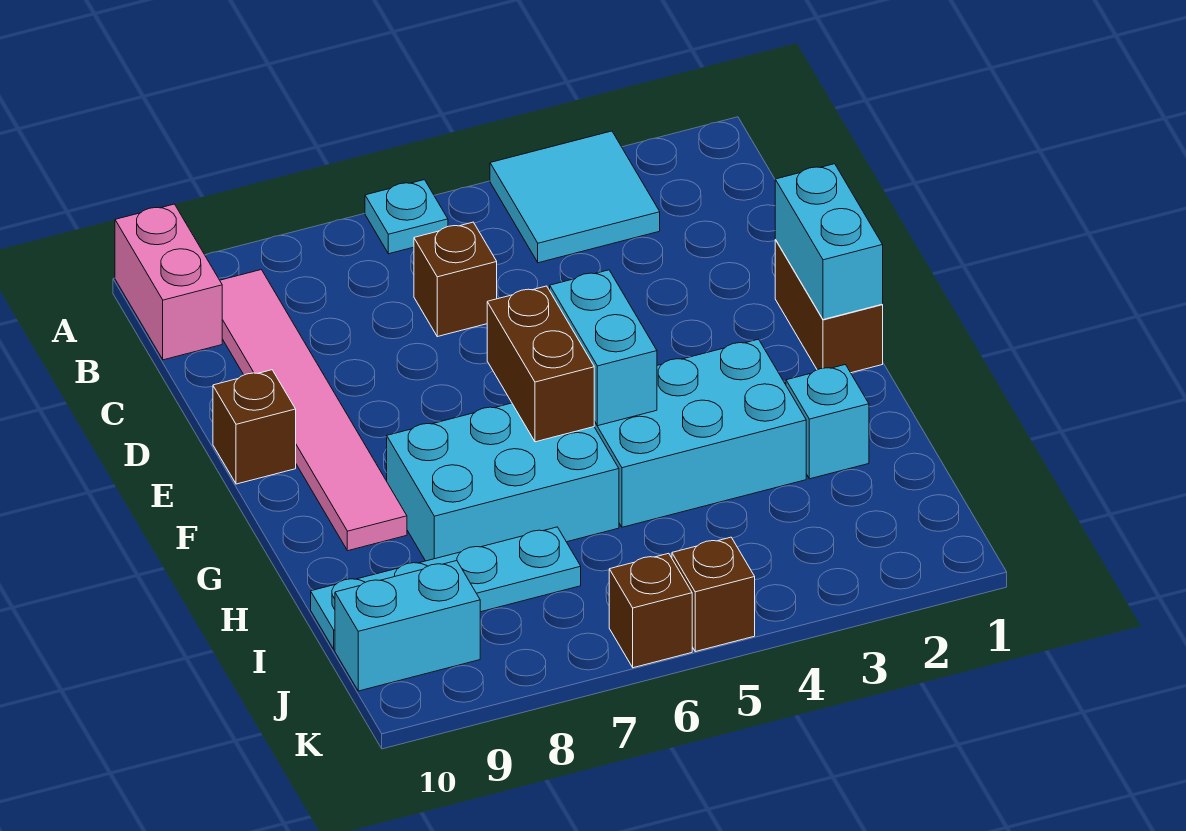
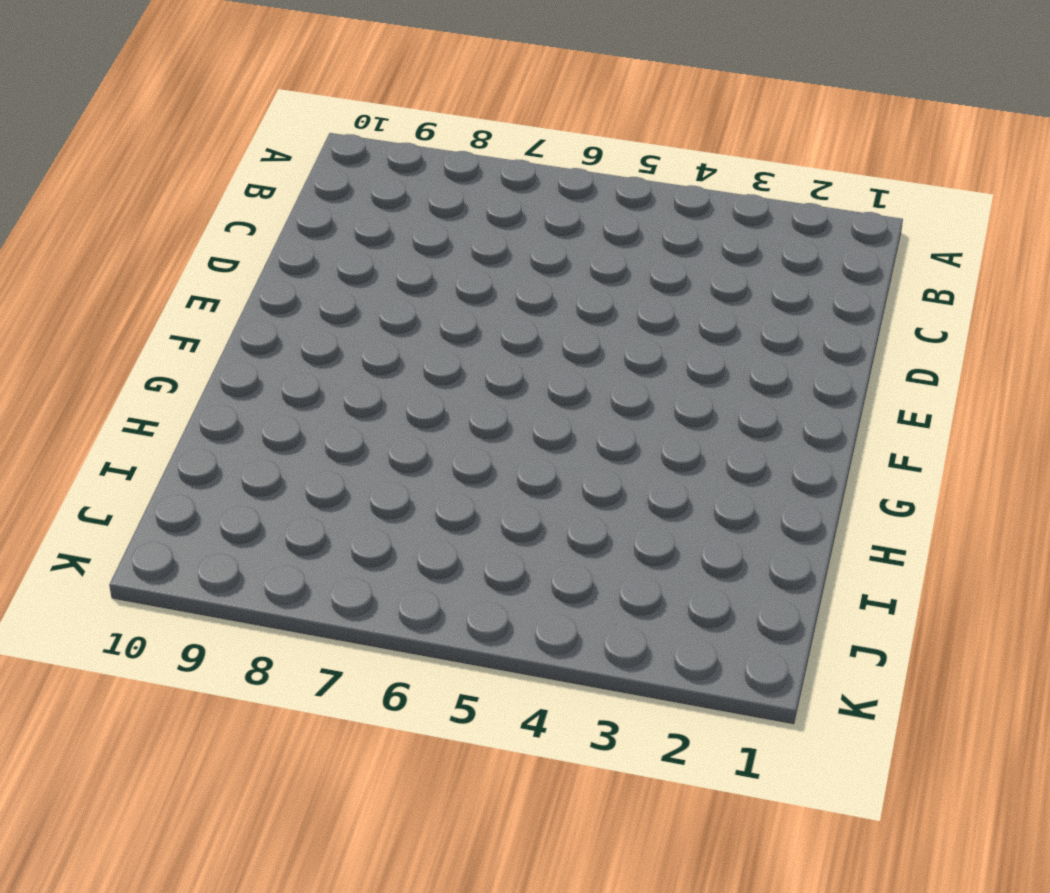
none -> cyan 2x2 tile [490,131,660,263]
none -> cyan 1x1 plate [365,180,448,254]
none -> pink 1x2 brick [115,204,222,360]

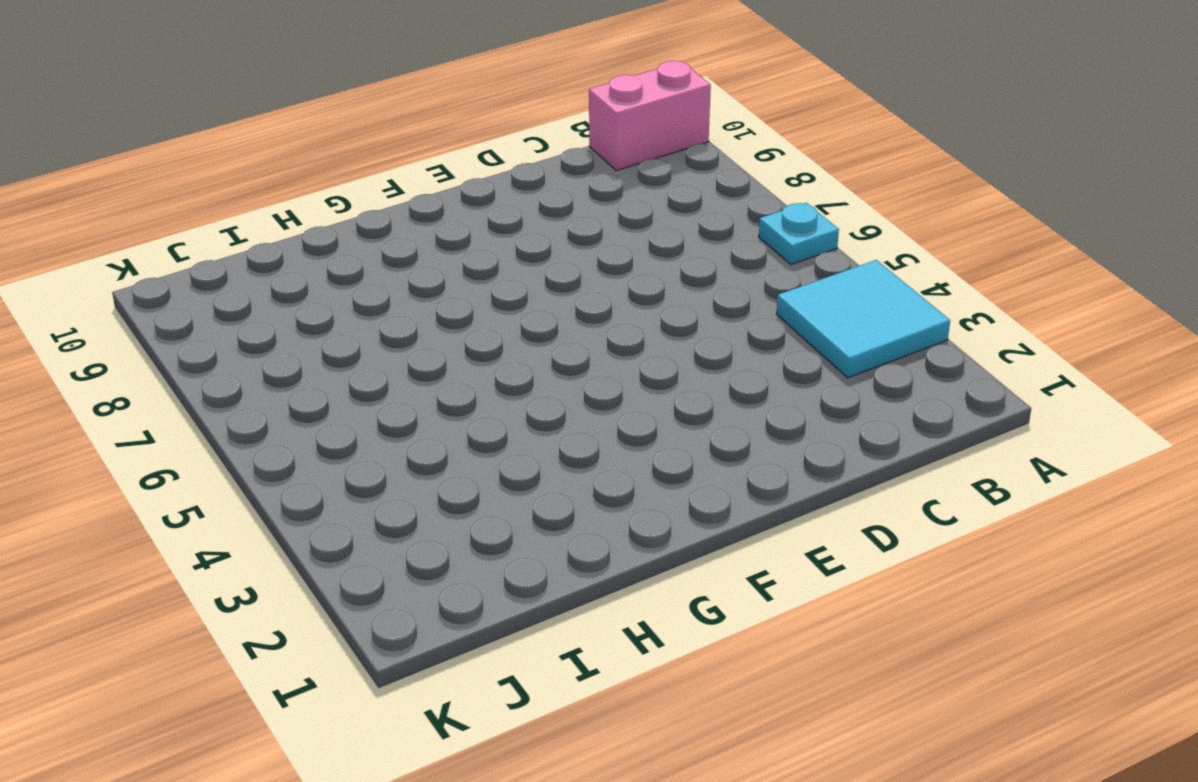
none -> pink 1x6 tile [220,270,407,551]
none -> brown 1x1 brick [414,222,497,337]
none -> brown 1x2 brick [775,240,883,373]

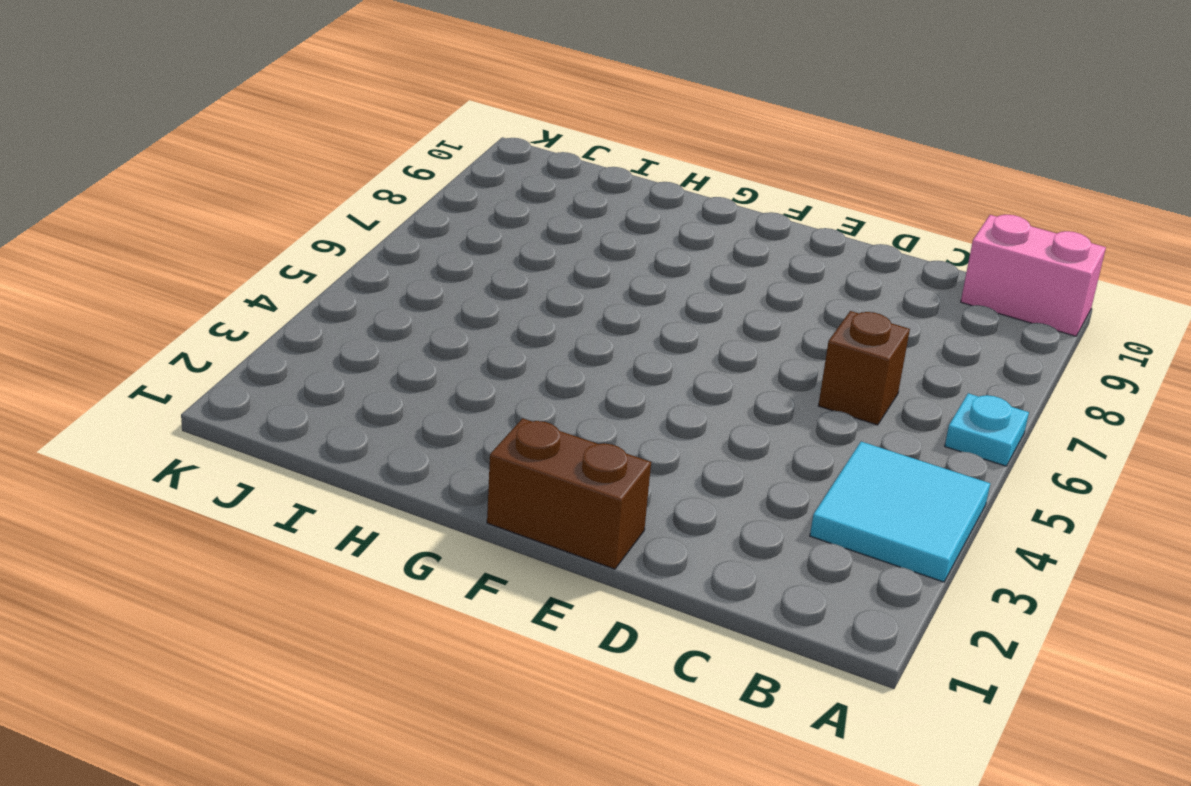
none -> pink 1x6 tile [220,270,407,551]
none -> brown 1x1 brick [213,370,296,484]
none -> cyan 2x3 brick [594,339,806,527]

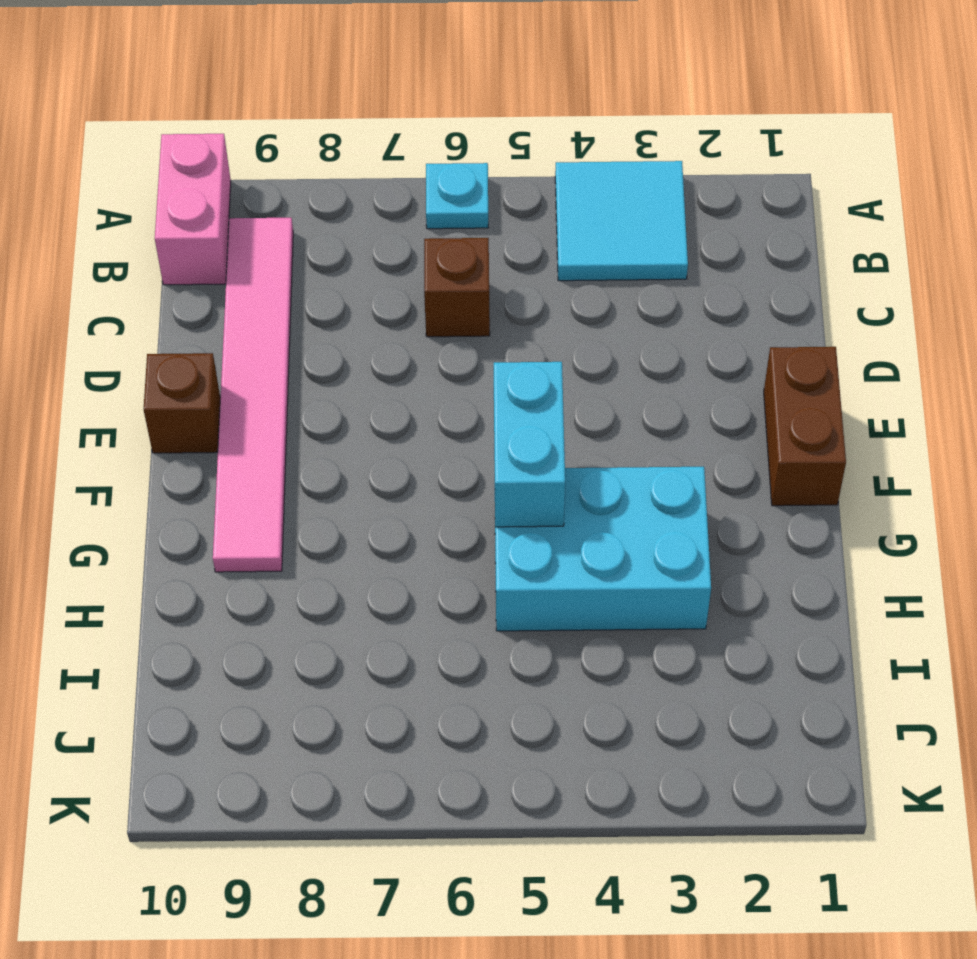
none -> cyan 2x3 brick [387,403,619,561]
none -> cyan 1x1 brick [786,365,869,479]
none -> cyan 1x4 plate [311,527,581,650]

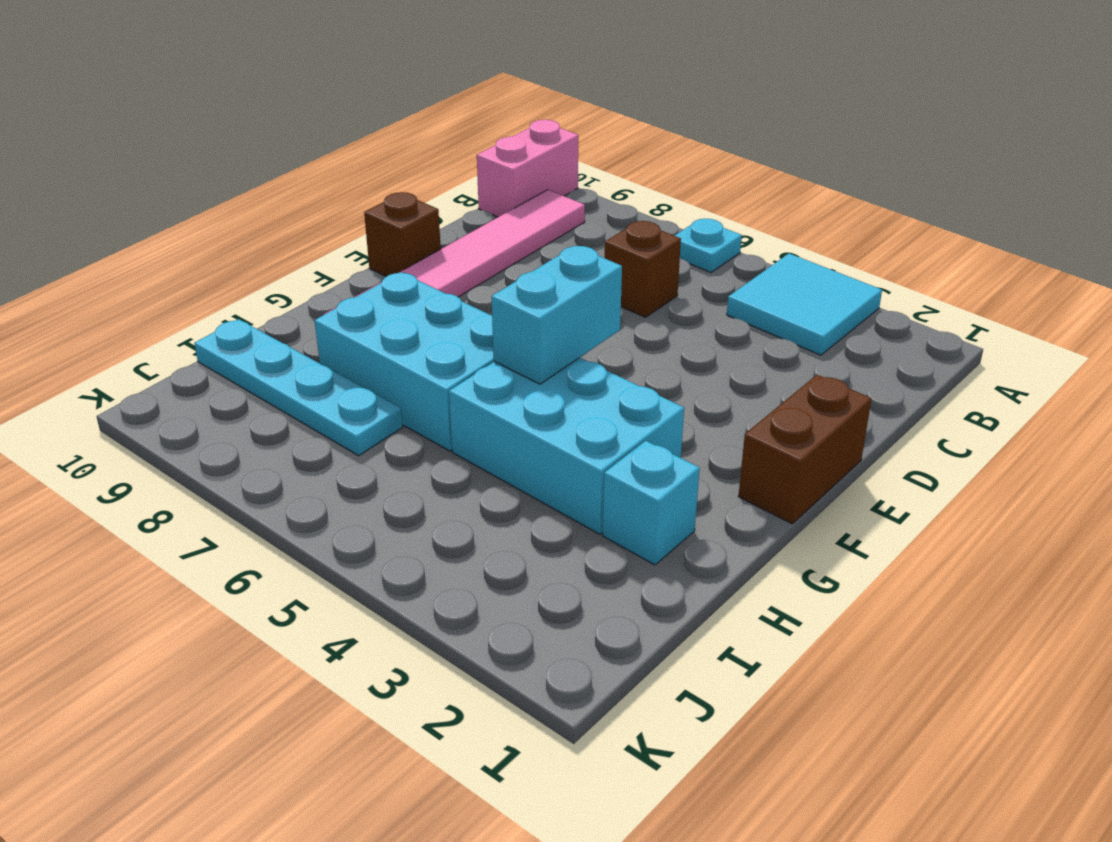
none -> cyan 1x2 brick [335,561,480,691]
none -> brown 1x1 brick [672,537,755,652]
none -> brown 1x1 brick [609,553,692,668]

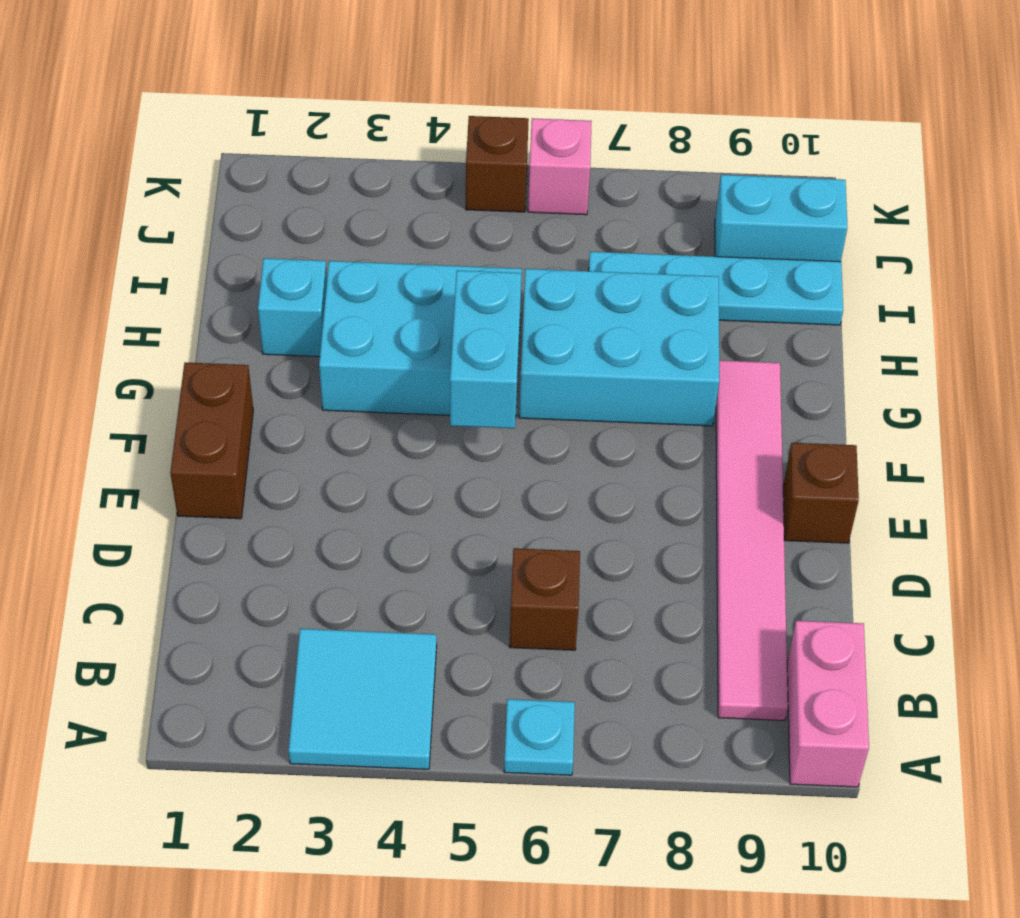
pink 1x1 brick [528,118,592,215] -> brown 1x1 brick [609,553,692,668]
none -> cyan 1x2 brick [775,164,883,320]
none -> brown 1x2 brick [487,286,594,442]

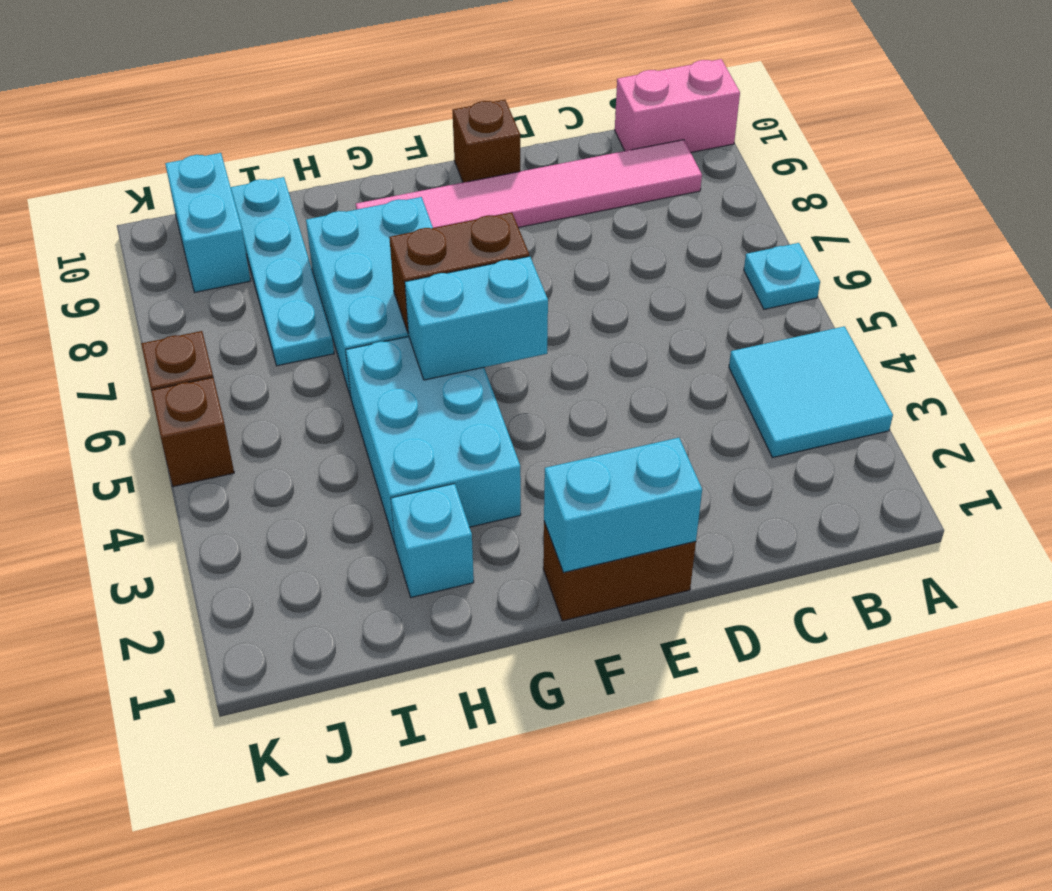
none -> brown 1x1 brick [414,222,497,337]

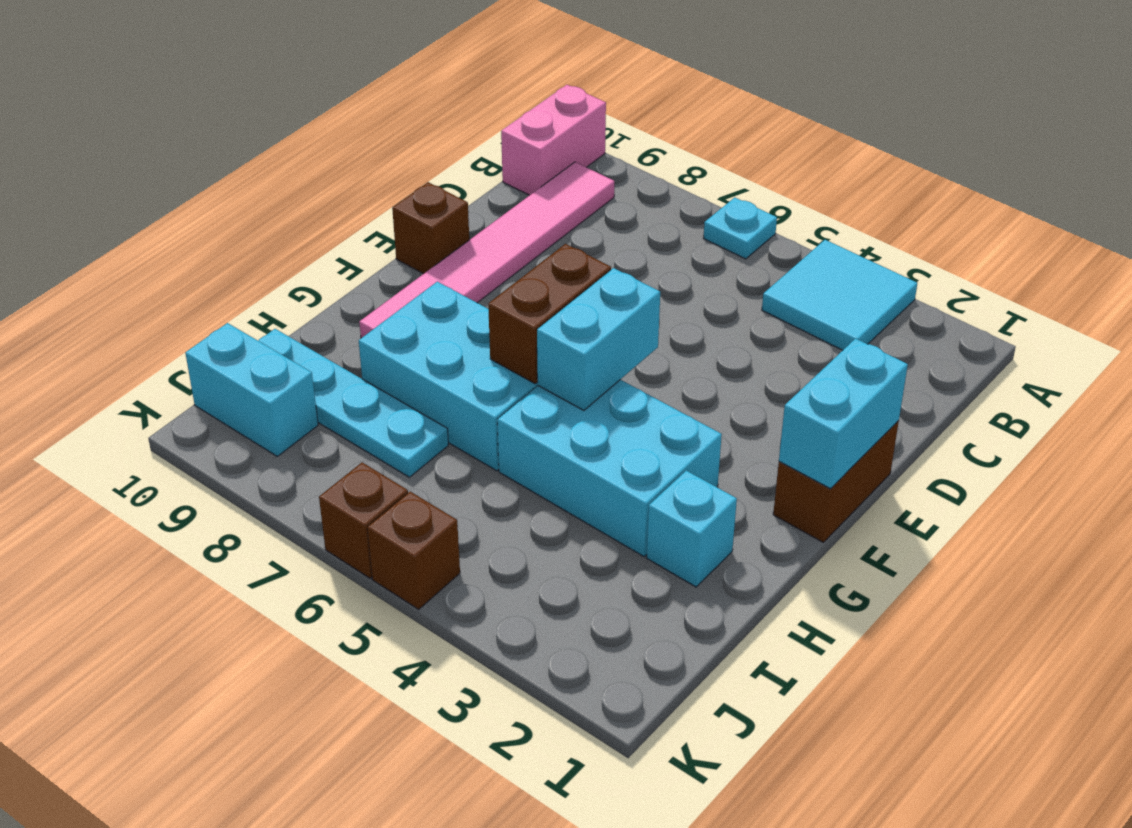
none -> brown 1x1 brick [414,222,497,337]

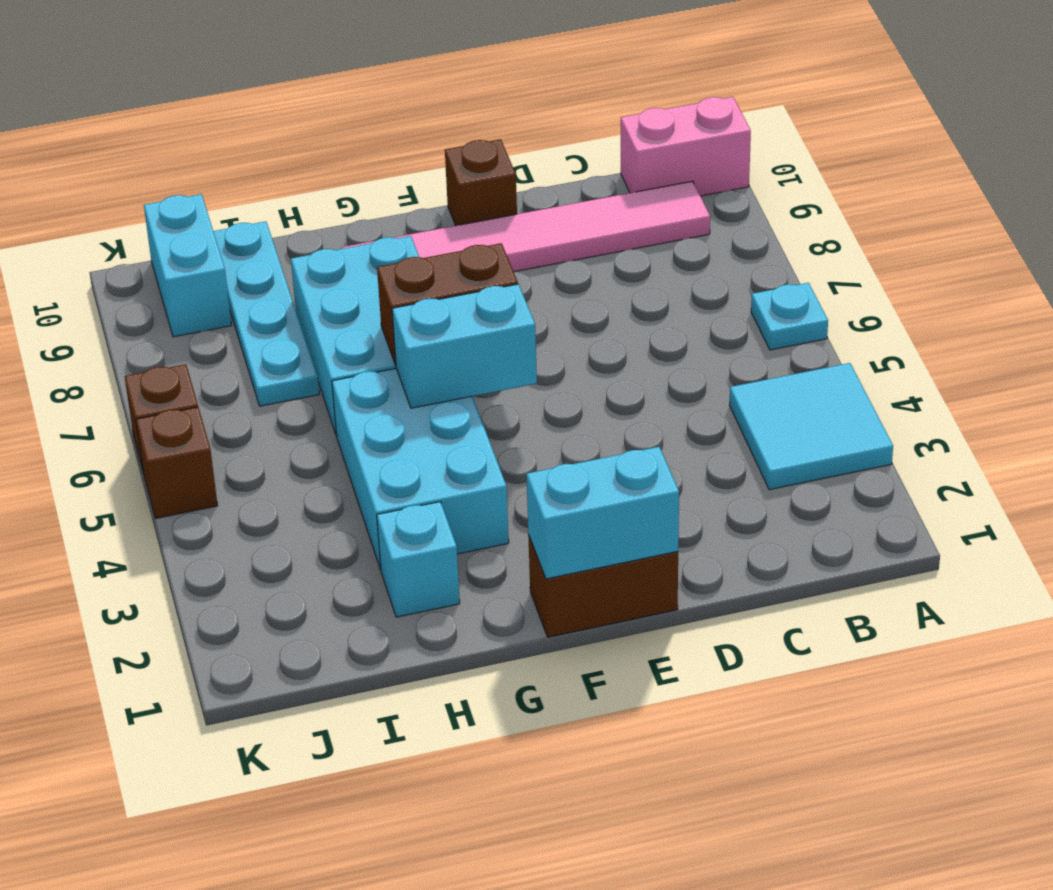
none -> brown 1x1 brick [414,222,497,337]

